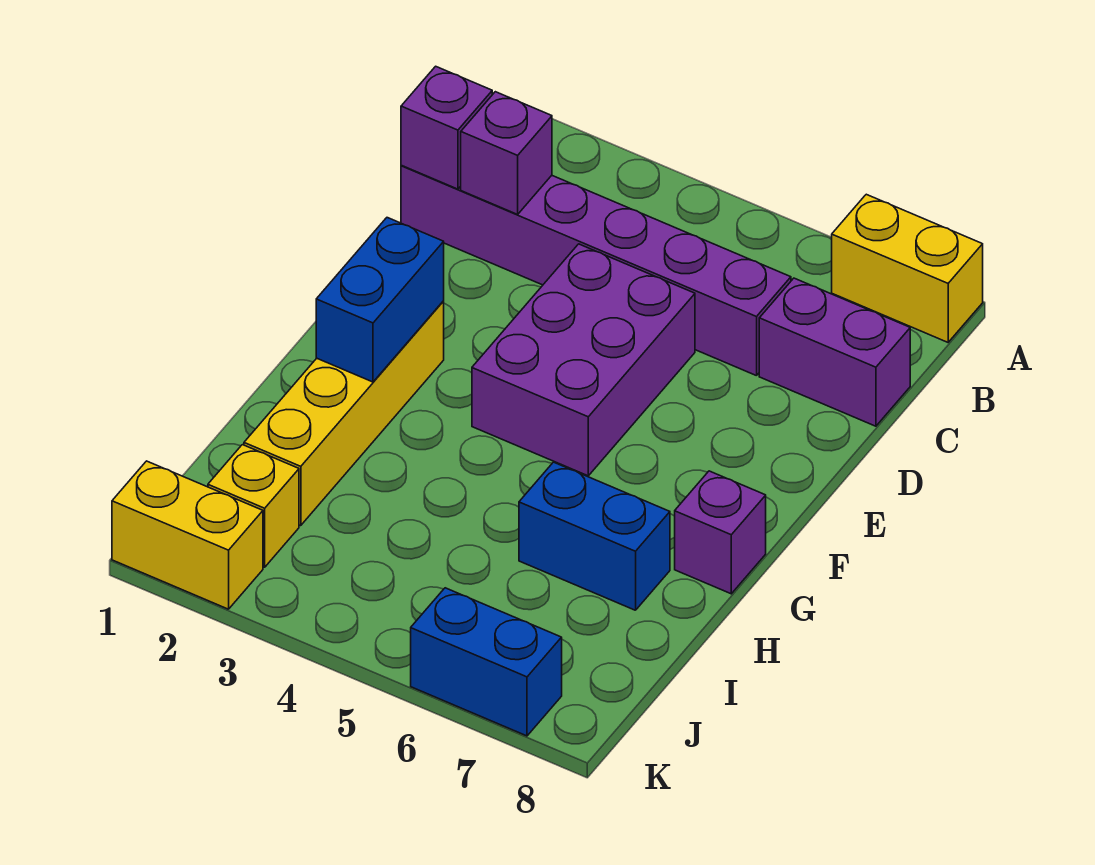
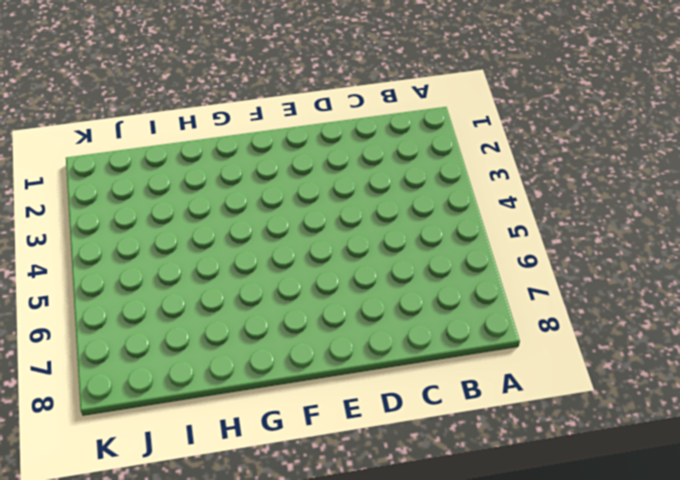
none -> yellow 1x2 brick [832,194,983,342]
none -> purple 1x6 brick [401,166,791,376]
none -> purple 1x2 brick [759,278,910,426]

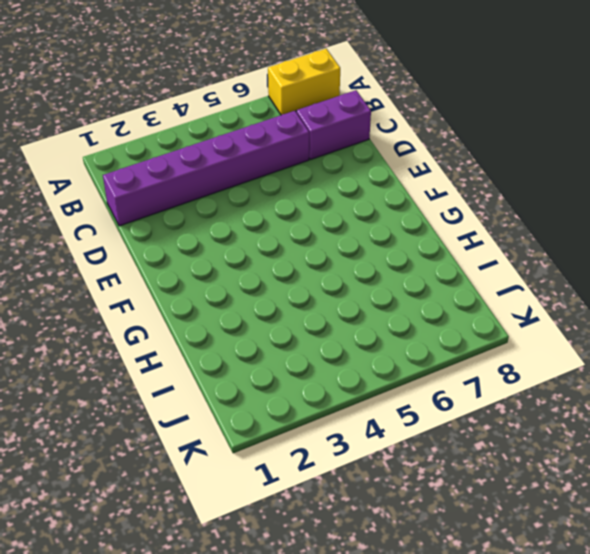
none -> purple 2x3 brick [472,244,695,476]
none -> yellow 1x4 brick [244,301,444,526]
none -> purple 1x1 brick [675,471,766,594]

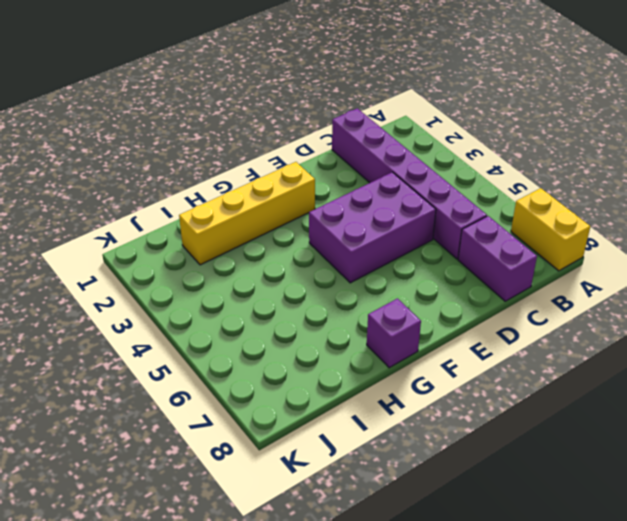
none -> blue 1x2 brick [519,462,670,610]
none -> yellow 1x1 brick [208,445,299,567]
none -> yellow 1x2 brick [112,461,263,609]

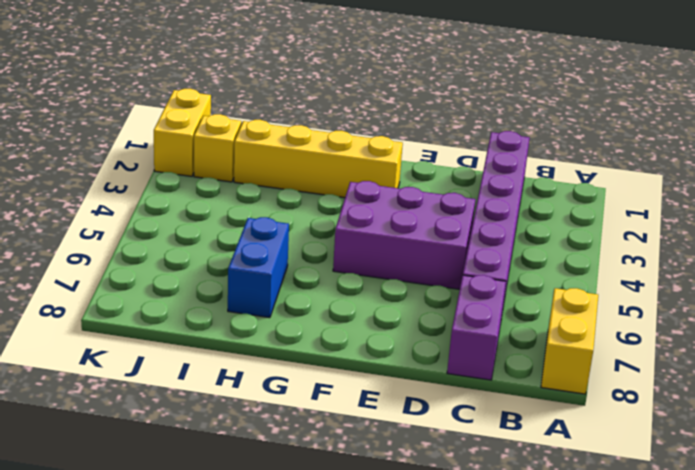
none -> purple 1x1 brick [675,471,766,594]
none -> blue 1x2 brick [411,588,562,736]
none -> purple 1x1 brick [401,66,492,189]

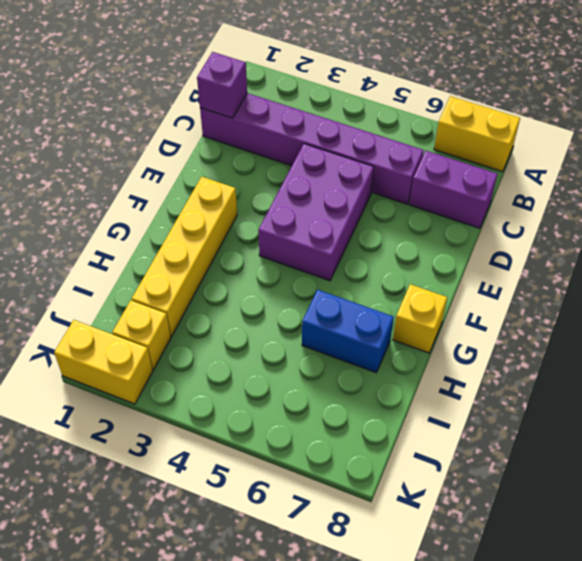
yellow 1x1 brick [393,284,447,353] -> purple 1x1 brick [675,471,766,594]
none -> blue 1x2 brick [411,588,562,736]
none -> purple 1x1 brick [461,92,552,214]
none -> blue 1x2 brick [316,218,444,382]

